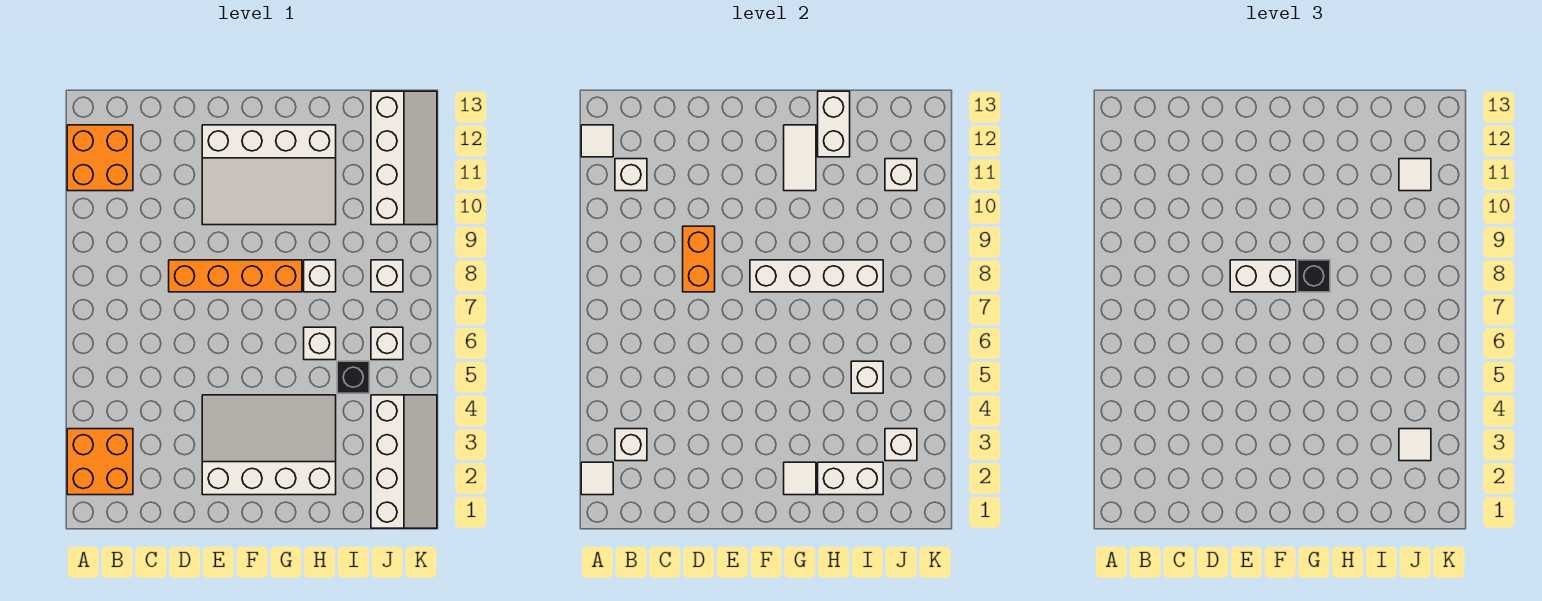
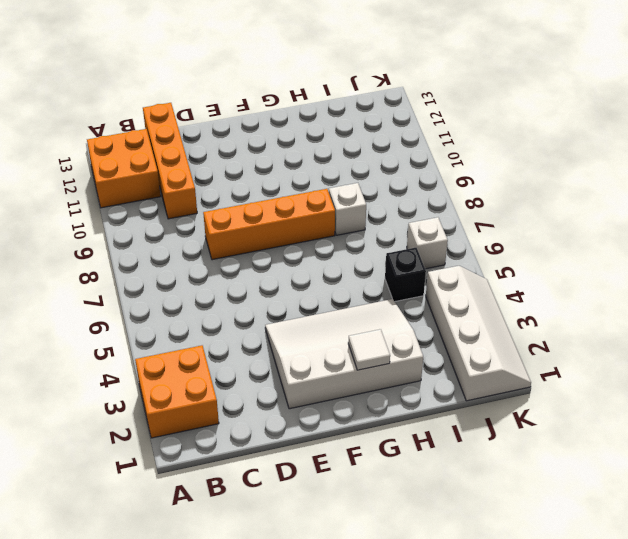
orange 1x4 brick [143,103,197,219] -> none
none -> white 3x4 slope [202,125,336,225]
none -> white 1x1 brick [304,327,336,360]
none -> white 1x1 brick [371,260,403,292]

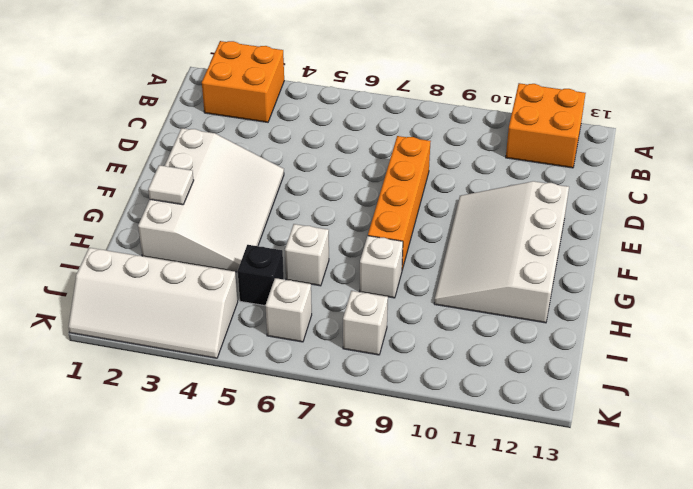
none -> white 2x4 slope [371,91,437,225]
none -> white 1x1 tile [581,462,613,495]
none -> white 1x1 tile [581,125,613,157]

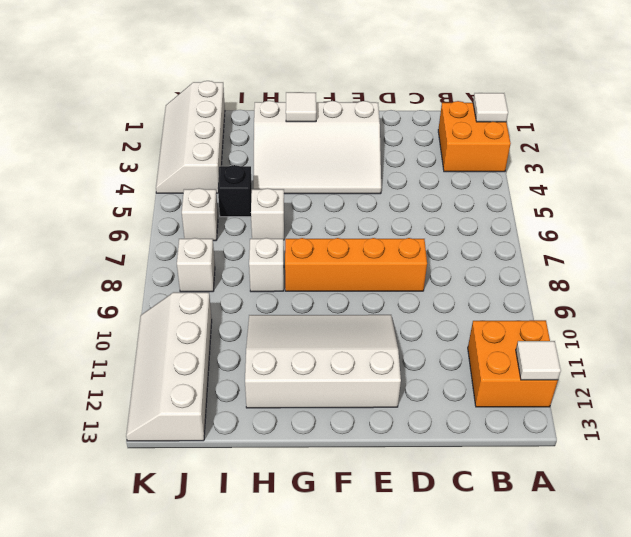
none -> white 1x1 brick [615,429,647,461]
none -> white 1x1 brick [615,159,647,191]
none -> orange 1x2 brick [683,226,715,292]

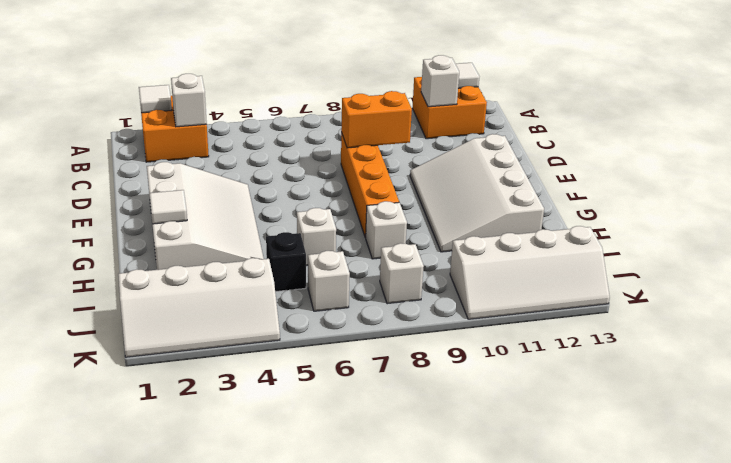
none -> white 1x4 brick [750,260,883,292]
none -> white 1x2 tile [784,125,816,191]
none -> white 1x2 brick [818,462,883,495]

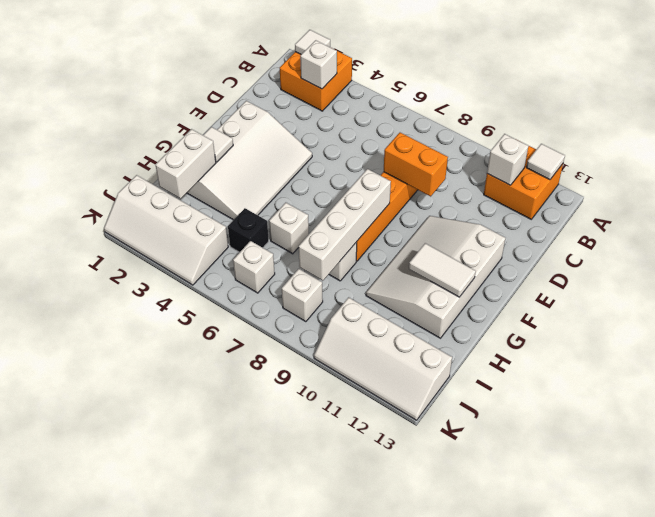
none -> white 1x2 brick [818,91,850,157]
none -> white 1x1 brick [851,361,883,393]
none -> white 1x1 brick [885,429,917,461]

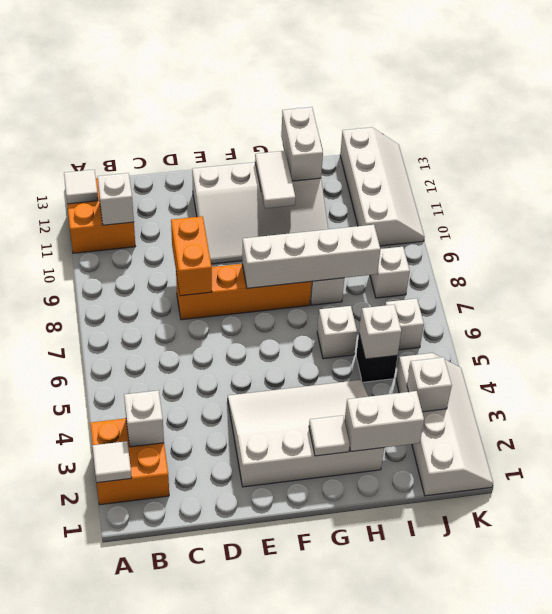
none -> white 1x1 brick [885,159,917,191]
none -> white 1x2 brick [1230,260,1296,292]
none -> black 1x1 brick [1298,260,1330,292]

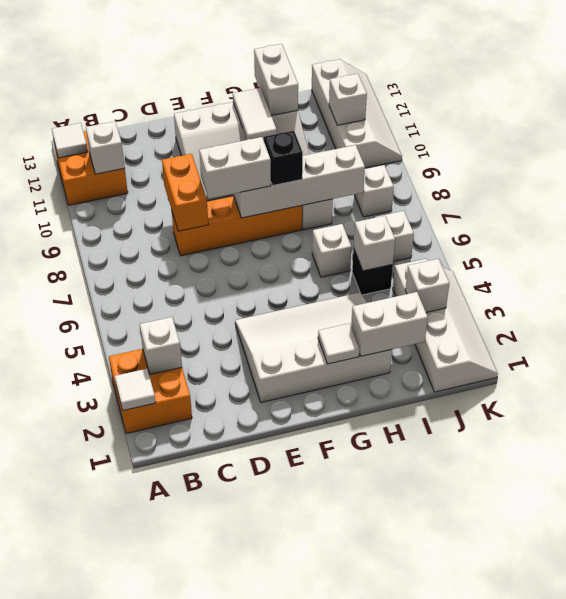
none -> white 1x1 tile [1399,429,1431,461]
none -> white 1x1 tile [1399,159,1431,191]

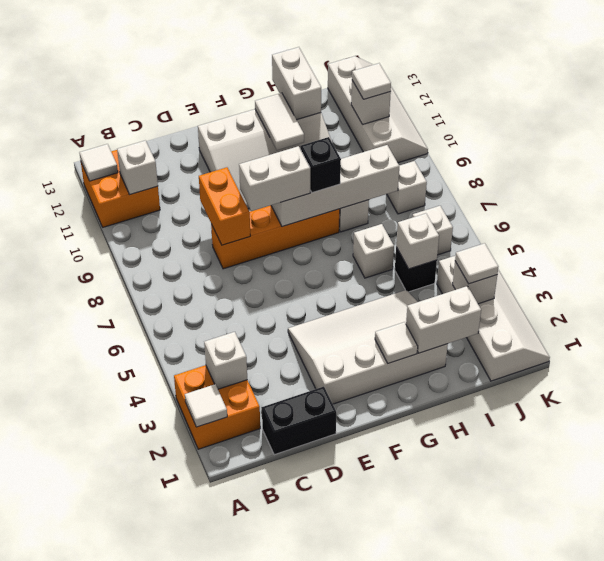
black 1x2 brick [262,387,336,455] -> none

